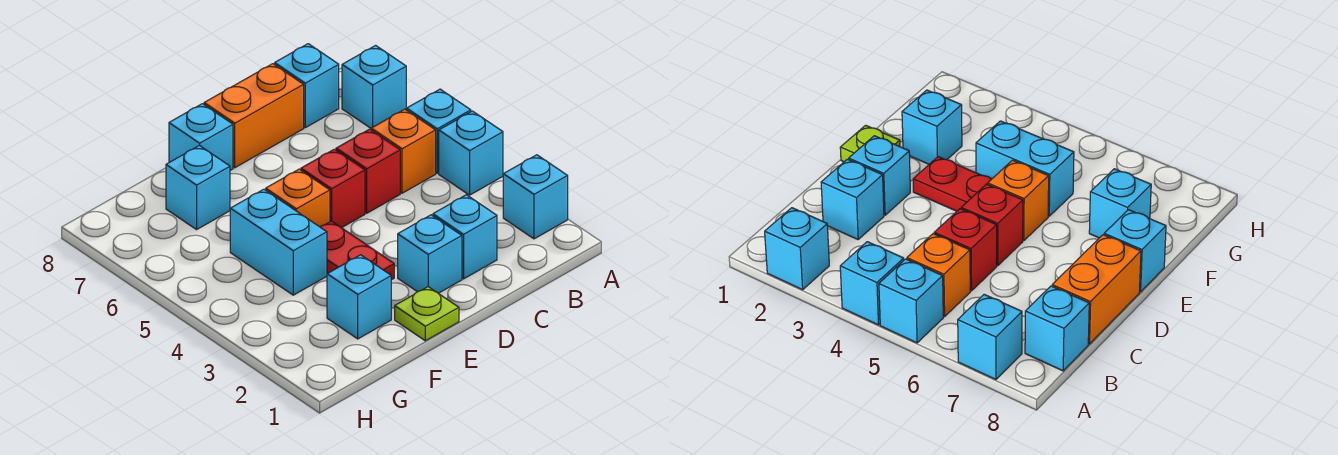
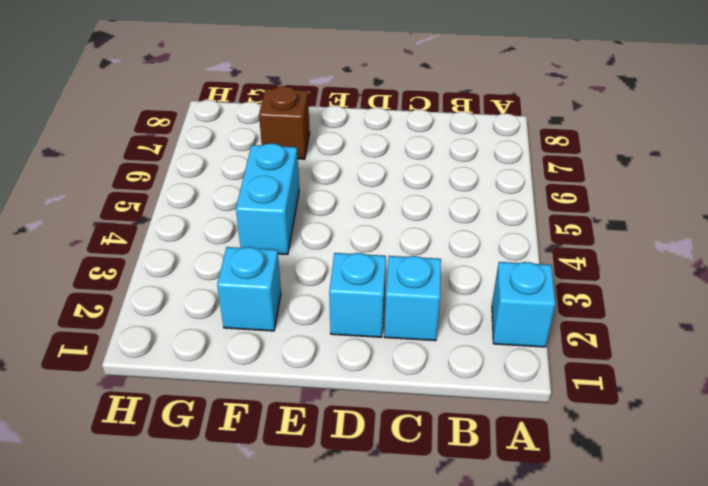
brown 1x1 brick [259,86,310,159] -> cyan 1x1 brick [166,145,230,230]
none -> cyan 1x1 brick [439,111,503,195]
none -> cyan 1x1 brick [406,89,471,173]
none -> cyan 1x1 brick [342,46,406,128]

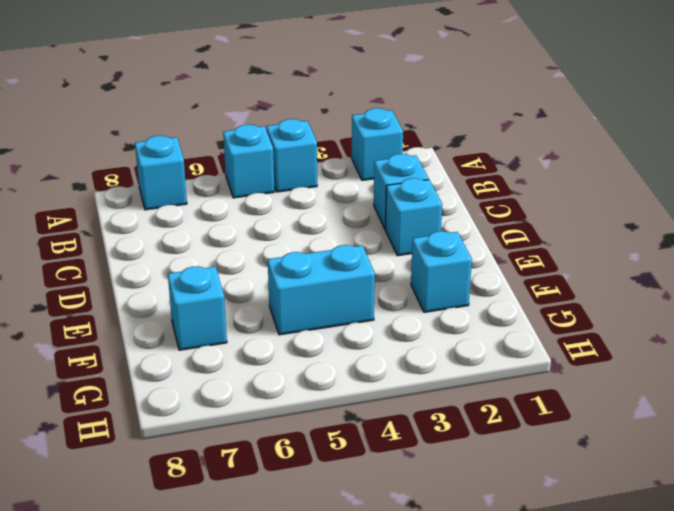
none -> orange 1x1 brick [371,109,436,193]
none -> cyan 1x1 brick [275,44,339,128]
none -> red 1x1 brick [336,129,400,213]

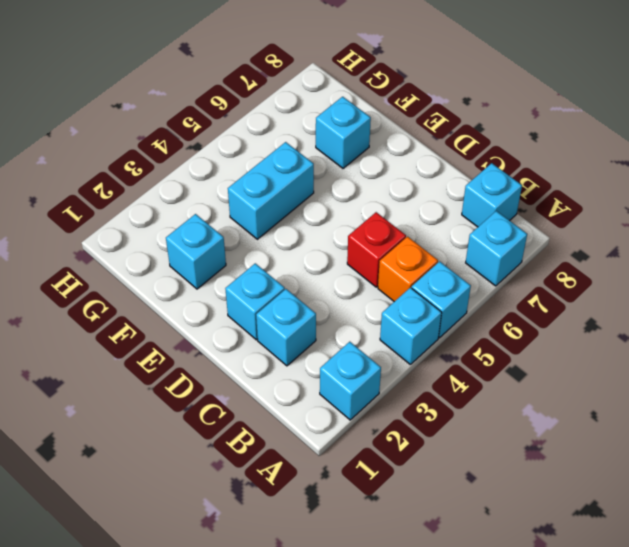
none -> orange 1x2 brick [204,64,304,168]
none -> red 1x1 brick [301,149,365,228]
none -> lime 1x1 plate [395,287,459,341]

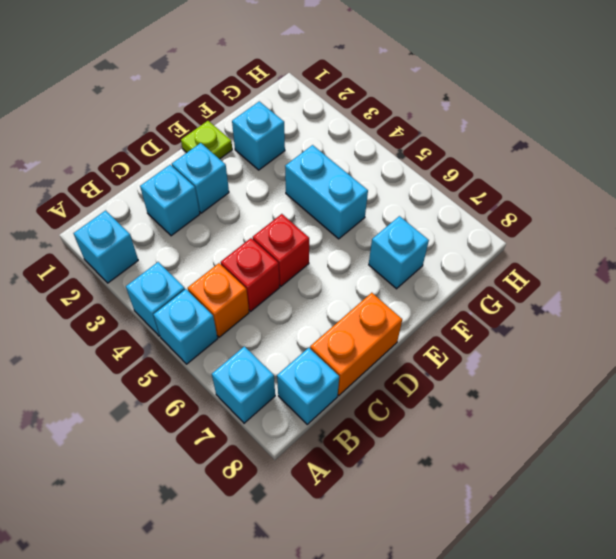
none -> red 1x2 plate [320,221,394,280]
none -> orange 1x1 brick [266,169,330,227]
none -> cyan 1x1 brick [169,104,233,170]

